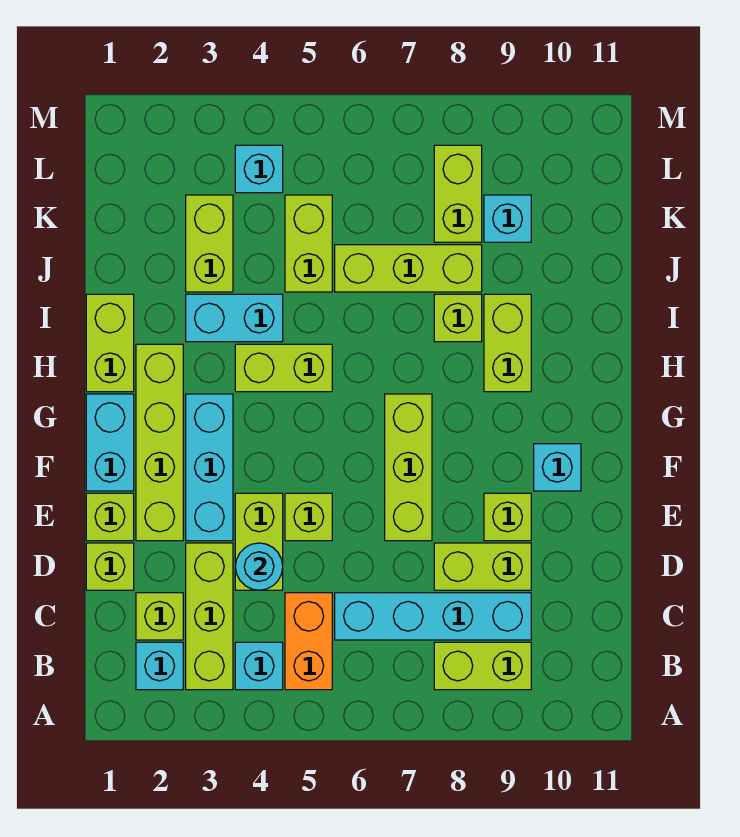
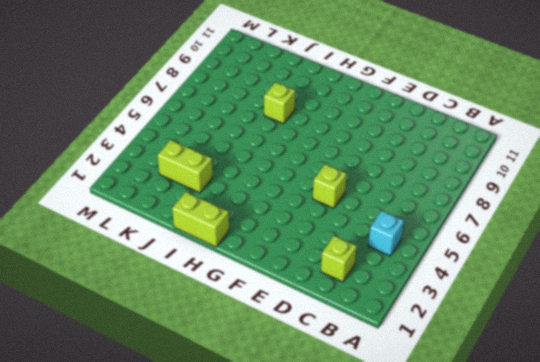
none -> cyan 1x1 brick [136,642,183,690]
none -> lime 1x3 brick [186,543,233,690]
none -> orange 1x2 brick [285,593,332,690]
none -> lime 1x2 brick [434,642,531,690]

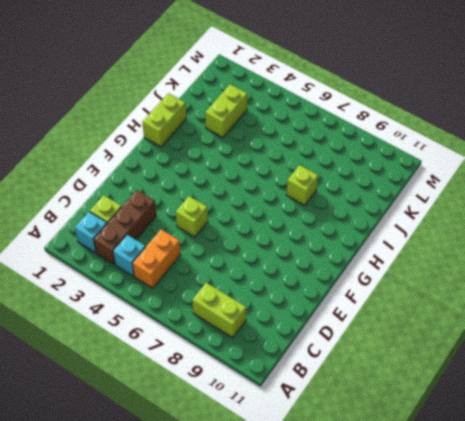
brown 1x3 brick [94,190,156,264] -> lime 1x3 brick [186,543,233,690]
none -> cyan 1x4 brick [335,593,531,640]
none -> lime 1x1 brick [86,543,134,590]
none -> lime 1x2 brick [235,493,283,590]
none -> lime 1x2 brick [434,543,531,590]

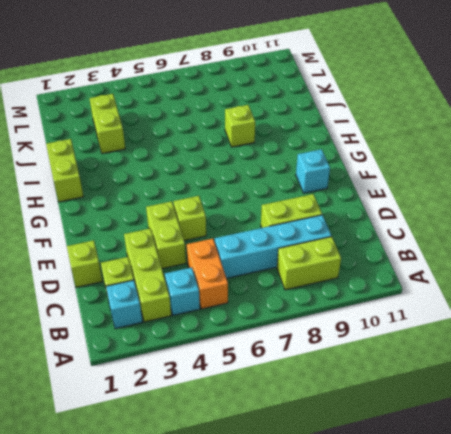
none -> lime 1x1 brick [86,493,134,541]
none -> lime 1x4 brick [136,344,183,541]
none -> cyan 1x3 brick [186,394,233,541]
none -> lime 1x3 brick [385,394,432,541]

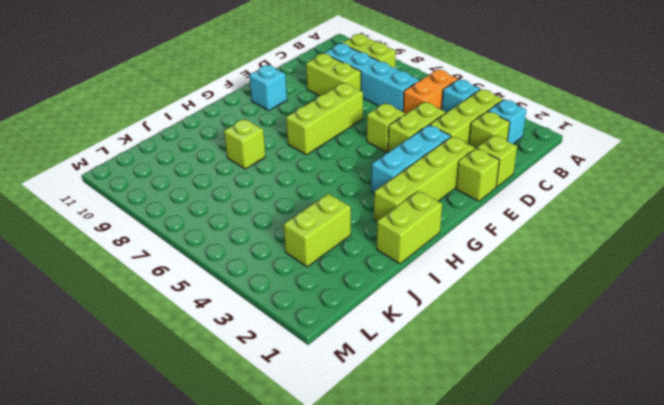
none -> lime 1x1 brick [484,493,531,541]
none -> cyan 1x2 brick [86,394,134,491]
none -> lime 1x2 brick [235,344,332,392]
none -> lime 1x2 brick [484,294,531,392]

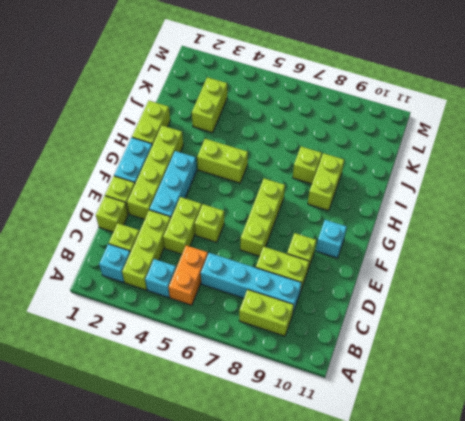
none -> cyan 1x2 brick [186,294,283,342]
none -> lime 1x2 brick [285,195,332,292]
none -> lime 1x3 brick [335,245,482,292]
none -> lime 1x2 brick [434,145,482,242]

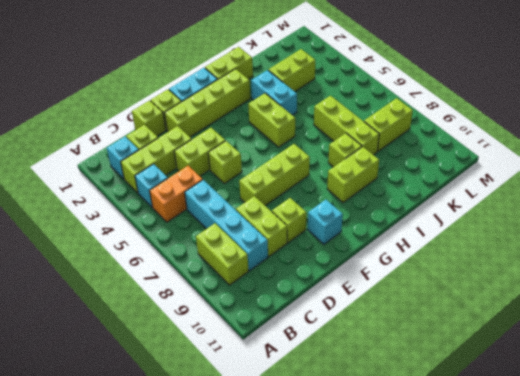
none -> cyan 1x3 brick [186,394,233,541]
none -> lime 1x2 brick [285,195,332,292]
none -> cyan 1x1 brick [484,195,531,242]
none -> cyan 1x1 brick [235,145,283,193]

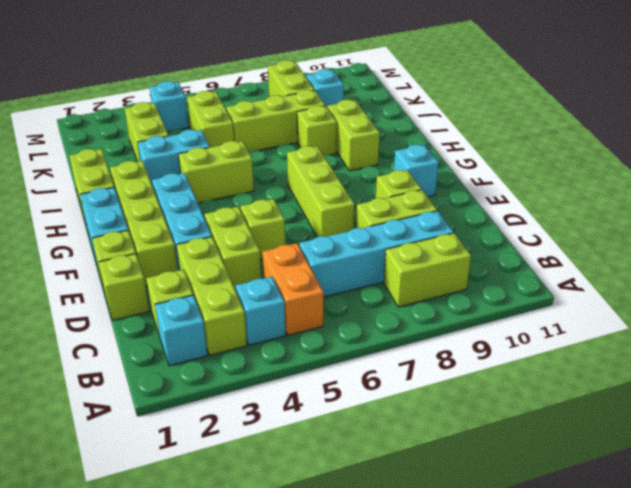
none -> cyan 1x1 round brick [235,543,283,590]

